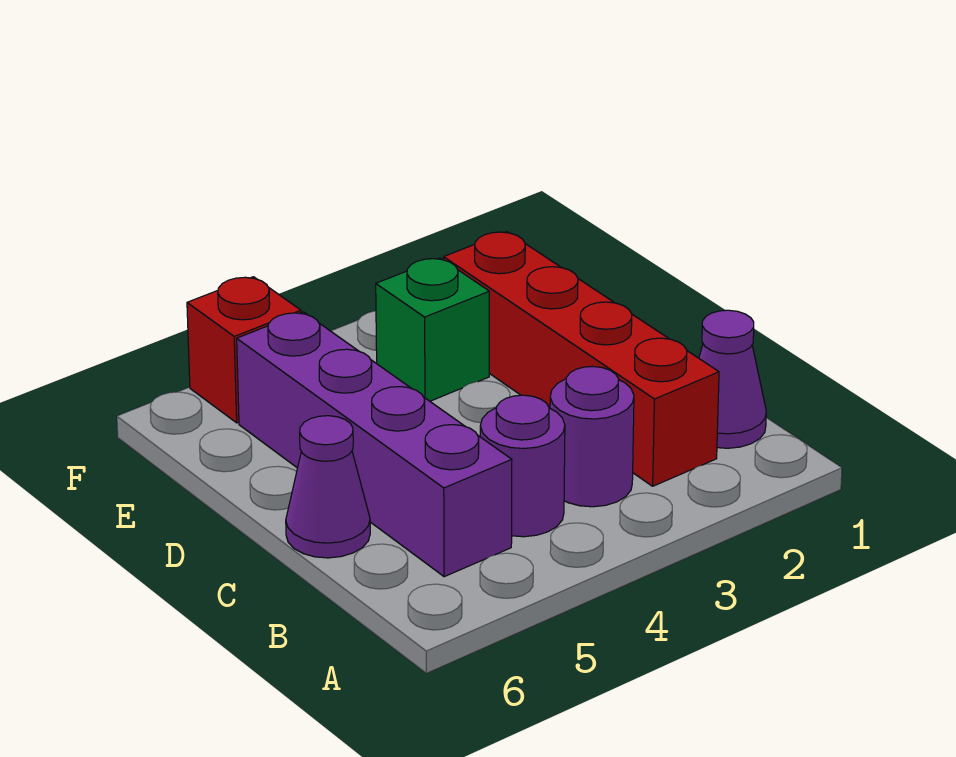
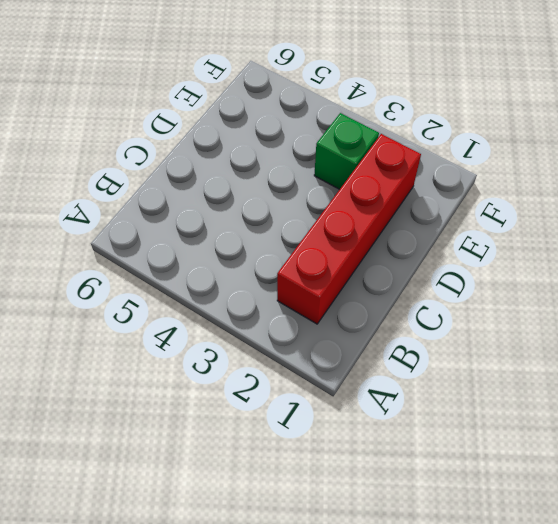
none -> purple 1x1 cone [699,310,766,448]
none -> purple 1x1 round brick [550,367,634,507]

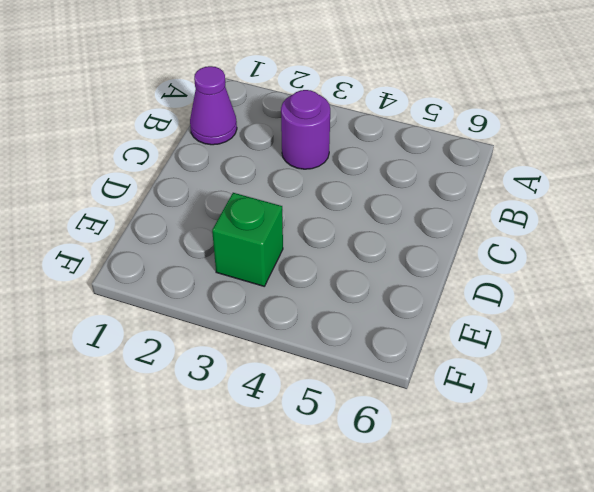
none -> red 1x4 brick [444,232,719,486]
none -> purple 1x1 round brick [480,395,565,537]

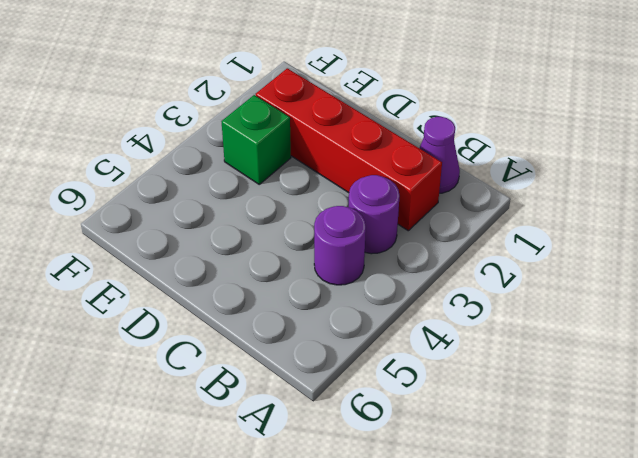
none -> purple 1x4 brick [237,312,512,577]
none -> purple 1x1 cone [286,416,370,558]

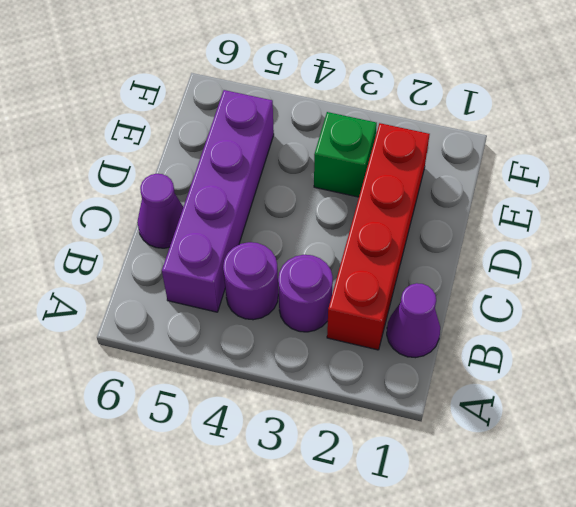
none -> red 1x1 brick [187,277,301,423]

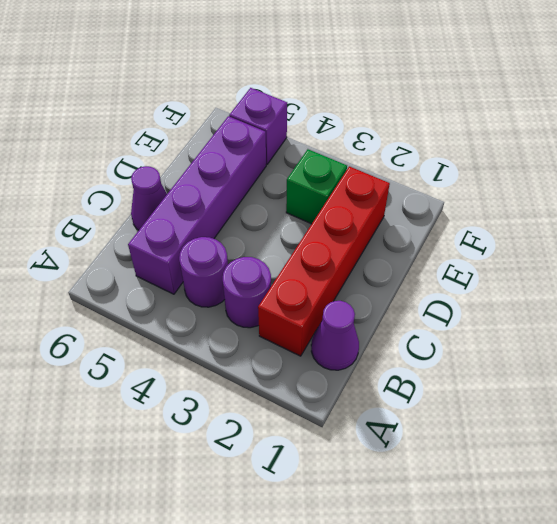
purple 1x1 brick [229,88,287,165] -> red 1x1 brick [187,277,301,423]

